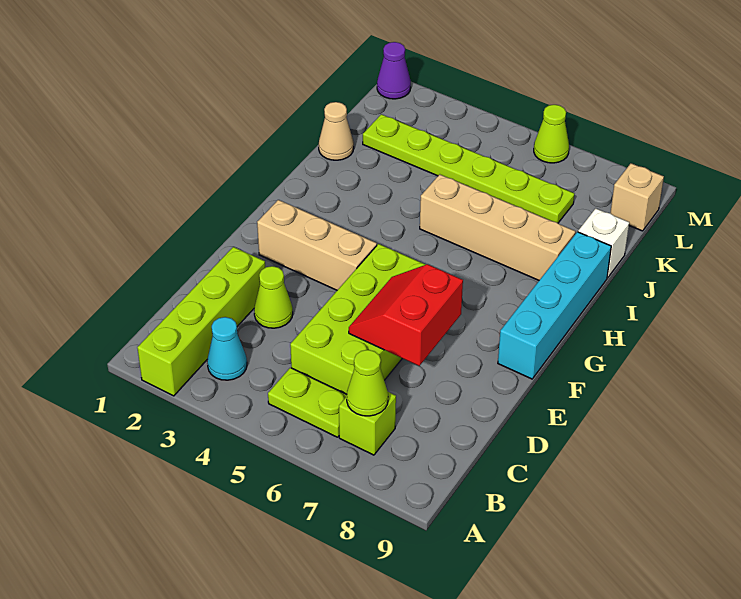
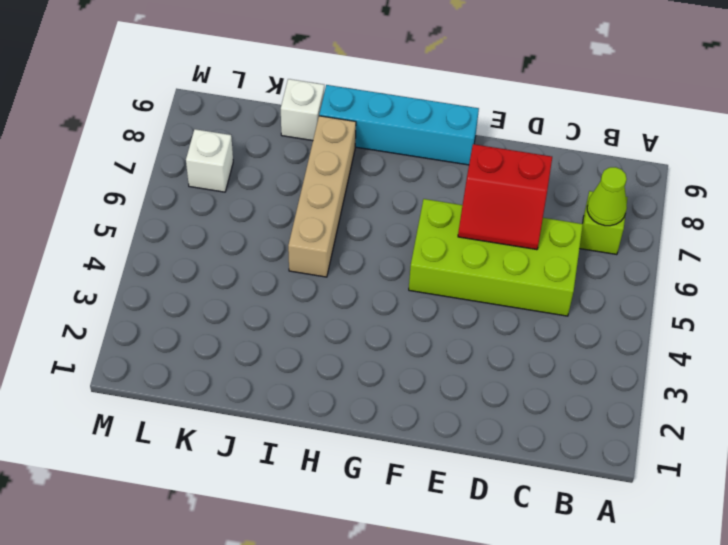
white 1x1 brick [186,129,233,192] -> none
none -> lime 1x4 brick [137,247,265,396]
none -> cyan 1x1 cone [207,317,247,380]
none -> lime 1x2 plate [268,368,347,437]

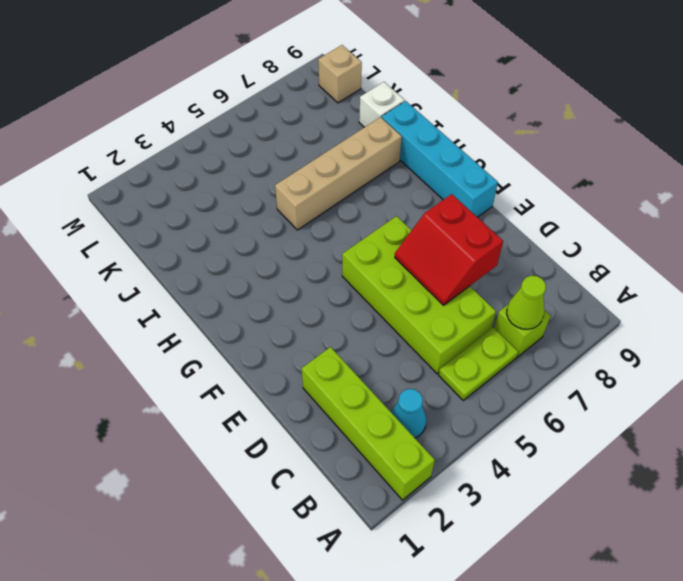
none -> lime 1x1 cone [254,266,293,328]
none -> tan 1x3 brick [257,200,377,290]
none -> tan 1x1 cone [319,102,354,160]

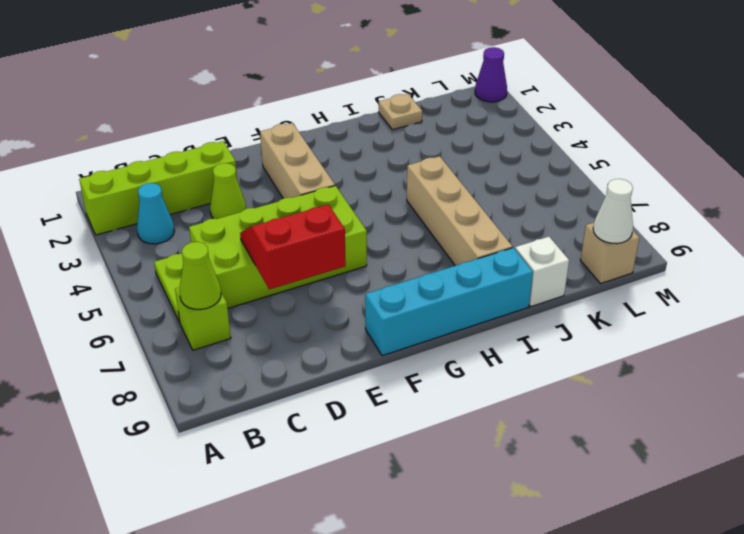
tan 1x1 plate [379,94,422,130] -> tan 1x1 cone [319,102,354,160]
white 1x1 cone [593,179,633,244] -> none
none -> lime 1x6 plate [363,114,574,223]
none -> lime 1x1 cone [534,105,569,163]

